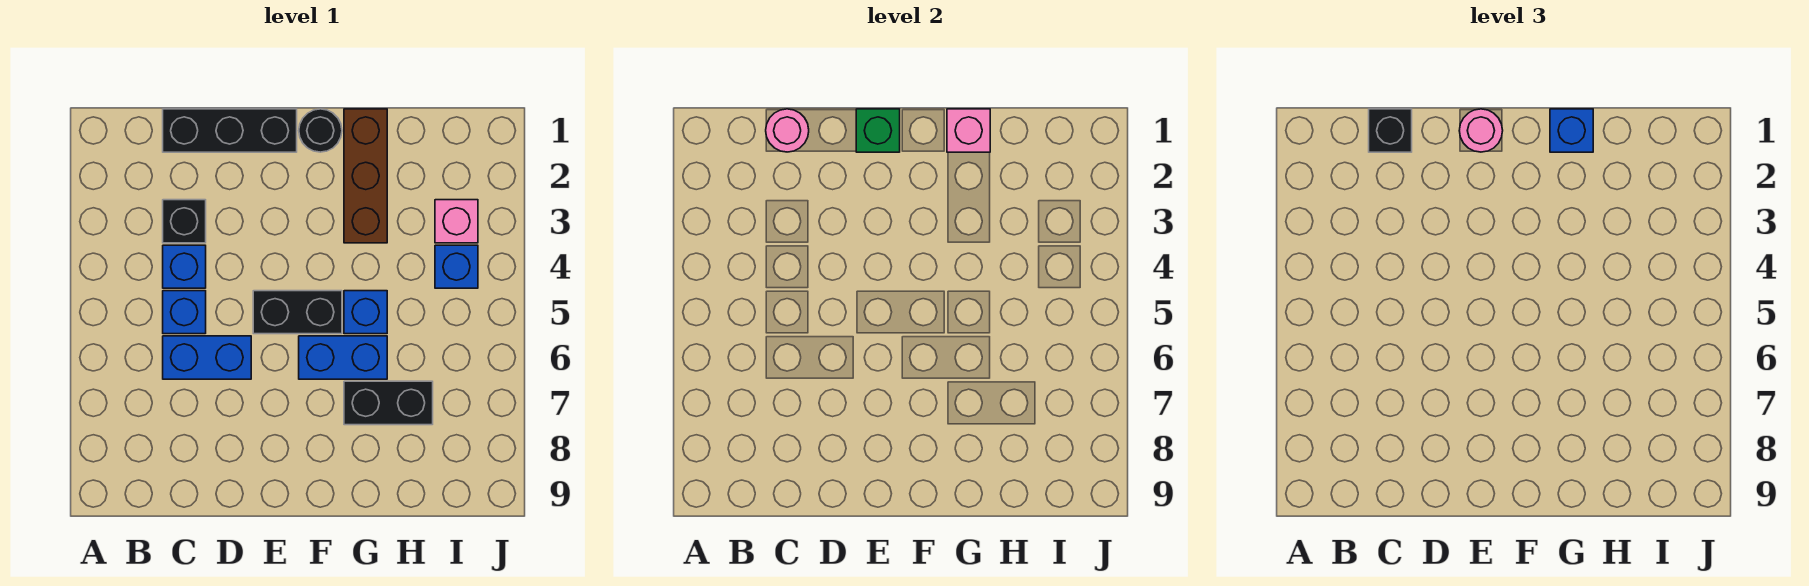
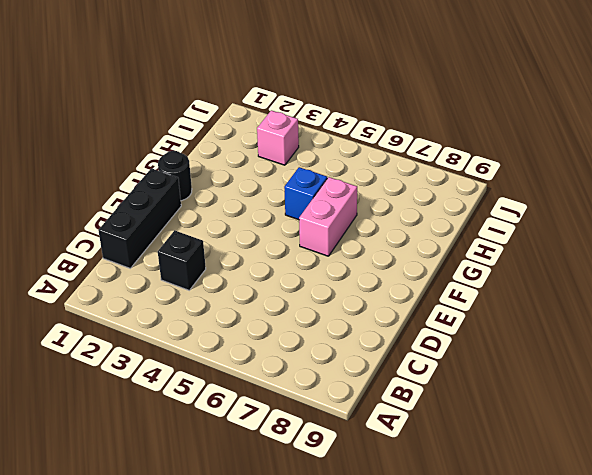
pink 1x2 brick [299,177,357,256] -> blue 1x2 brick [299,336,387,379]
none -> blue 1x1 brick [163,245,206,288]
none -> blue 1x1 brick [163,291,206,334]
none -> blue 1x2 brick [163,336,251,379]

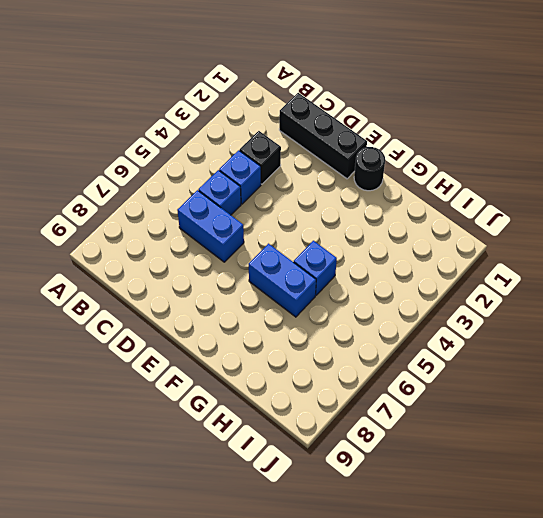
none -> black 1x2 brick [253,291,342,334]
none -> brown 1x3 brick [344,109,387,243]
none -> black 1x2 brick [344,381,433,425]

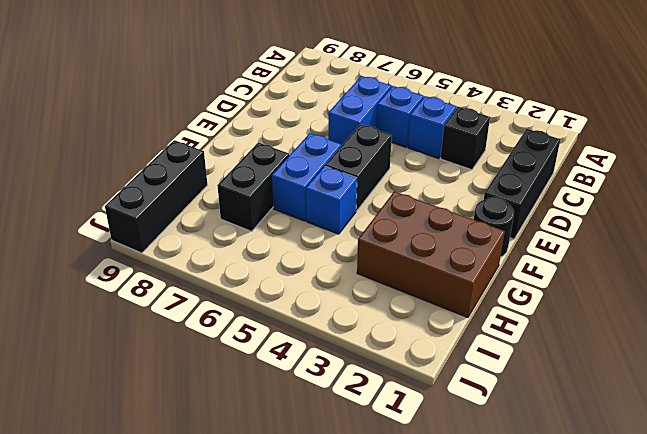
brown 2x3 brick [357,191,505,317] -> brown 1x3 brick [344,109,387,243]
black 1x3 brick [105,140,208,253] -> none
none -> pink 1x1 brick [435,200,478,243]
none -> blue 1x1 brick [435,245,478,288]
none -> pink 1x1 round brick [766,109,809,152]

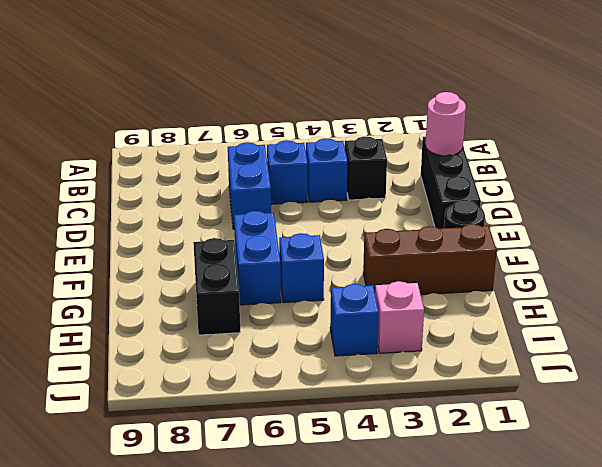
none -> black 1x2 brick [253,291,342,334]
none -> green 1x1 brick [856,109,900,152]
none -> pink 1x1 brick [947,109,990,152]

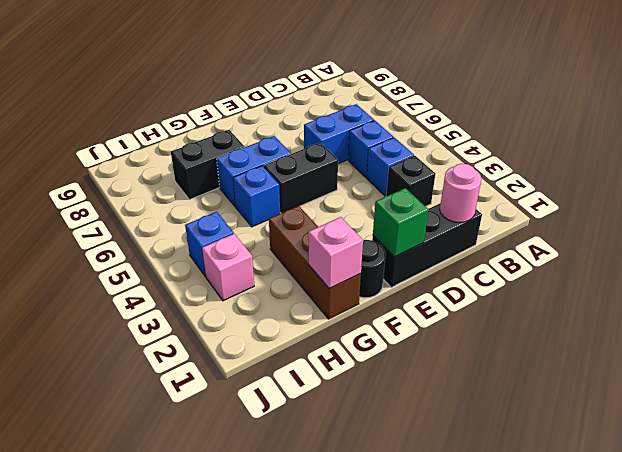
none -> black 1x1 brick [1369,109,1412,152]
none -> pink 1x1 round brick [1459,109,1503,152]
none -> blue 1x1 brick [1550,109,1593,152]

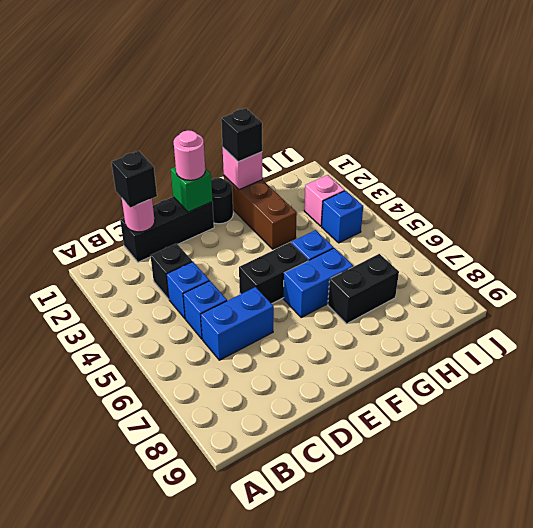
black 1x1 brick [221,108,262,162] -> blue 1x1 brick [1550,109,1593,152]

